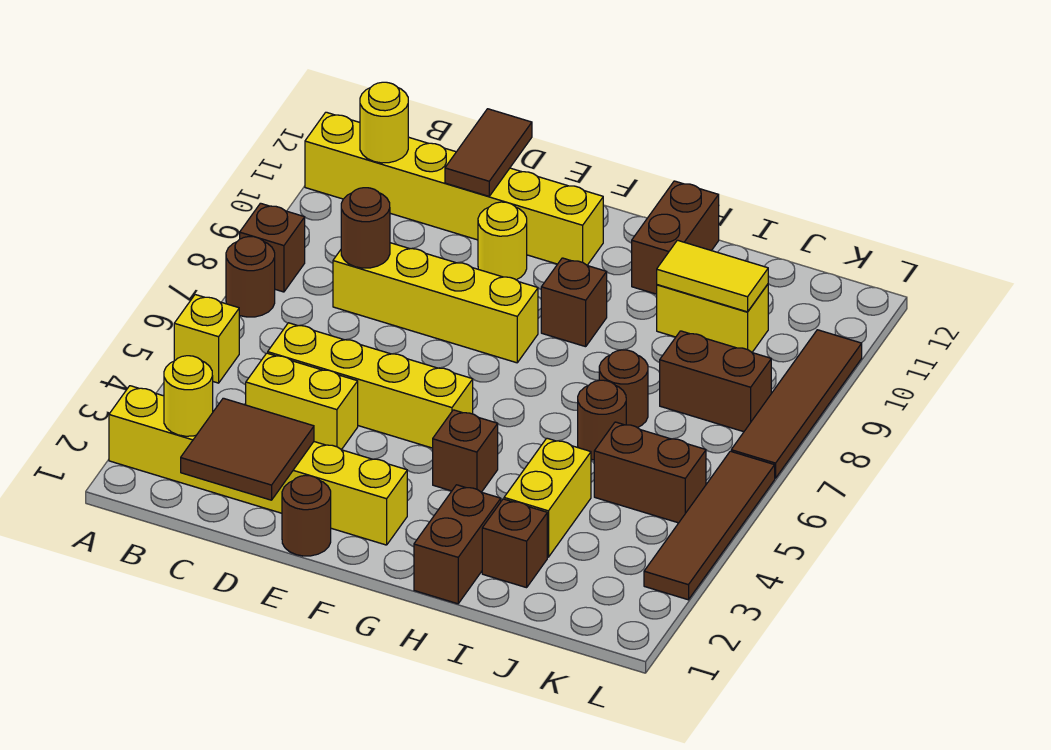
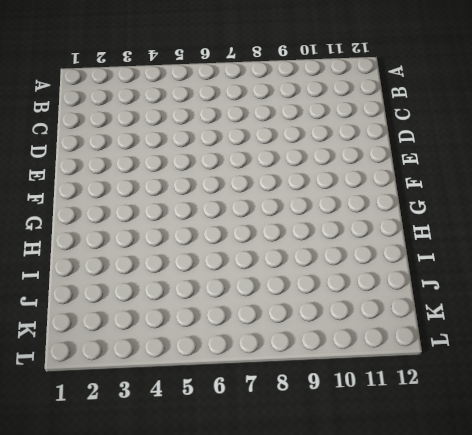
none -> yellow 1x6 brick [109,386,407,545]
none -> yellow 1x1 brick [174,295,239,383]
none -> brown 1x1 round brick [226,237,275,317]

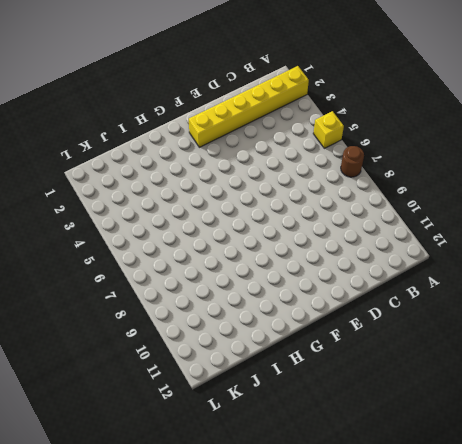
none -> brown 1x1 brick [240,203,305,292]
none -> yellow 1x6 brick [305,112,603,265]
none -> yellow 1x2 brick [246,353,358,450]

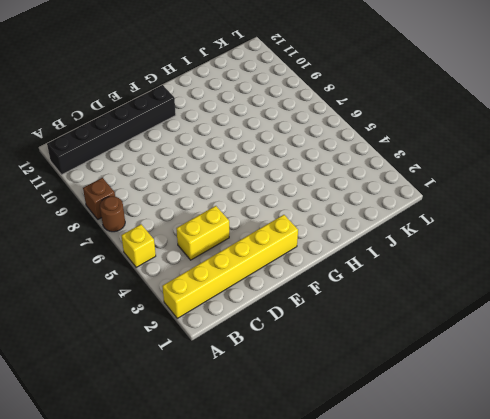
black 1x6 brick [47,85,176,175] -> yellow 1x6 brick [305,112,603,265]
none -> yellow 1x4 brick [268,323,473,448]
none -> yellow 1x4 brick [333,243,538,363]
none -> brown 1x1 round brick [282,475,331,556]

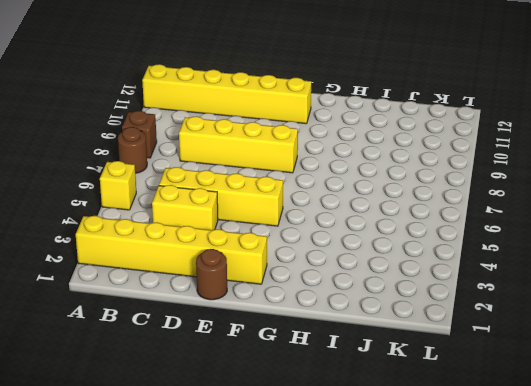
none -> yellow 1x1 round brick [478,202,527,280]
none -> brown 1x1 brick [433,410,498,492]
none -> brown 1x1 brick [541,258,607,347]

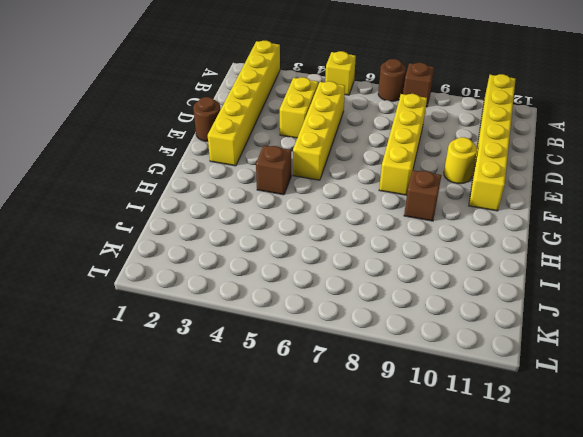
none -> brown 1x2 brick [414,485,501,604]
none -> brown 1x2 brick [632,181,719,294]
none -> brown 1x1 brick [482,499,547,588]

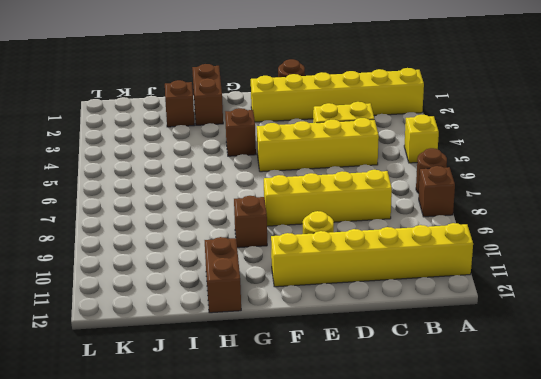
none -> yellow 1x2 brick [504,438,591,557]
none -> brown 1x1 round brick [578,380,626,460]
none -> brown 1x1 round brick [599,350,648,428]

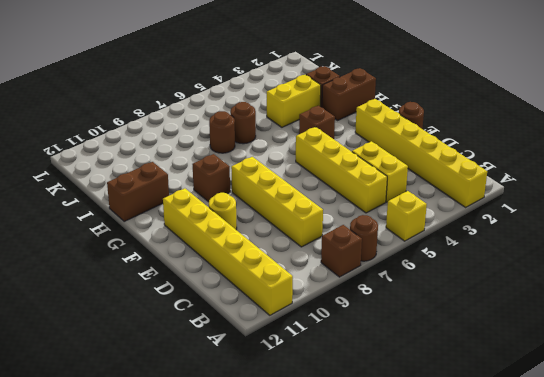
none -> yellow 1x2 brick [657,284,768,352]
none -> brown 1x2 brick [594,422,706,523]
none -> brown 1x2 brick [660,331,771,432]

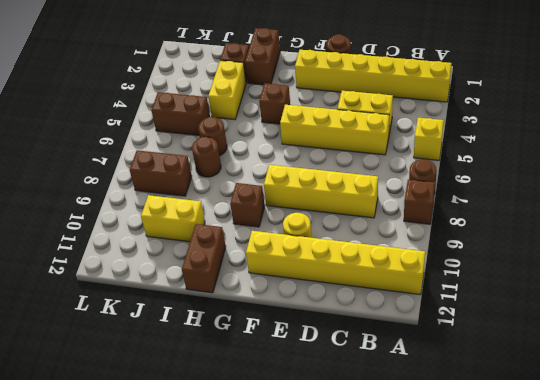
none -> brown 1x4 tile [644,451,775,600]
none -> brown 1x4 tile [731,330,862,478]
none -> yellow 1x1 round brick [164,356,213,436]

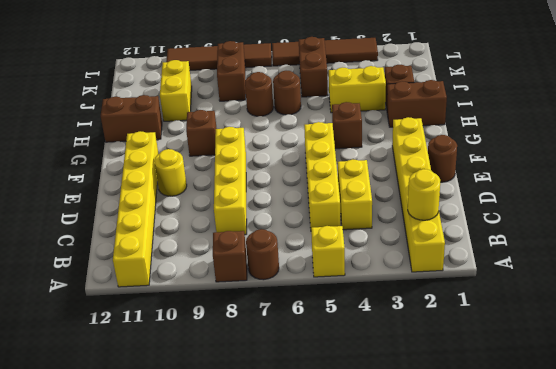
none -> yellow 1x1 round brick [360,82,408,163]
none -> brown 2x2 tile [181,398,314,500]
none -> brown 1x1 round brick [341,188,390,268]

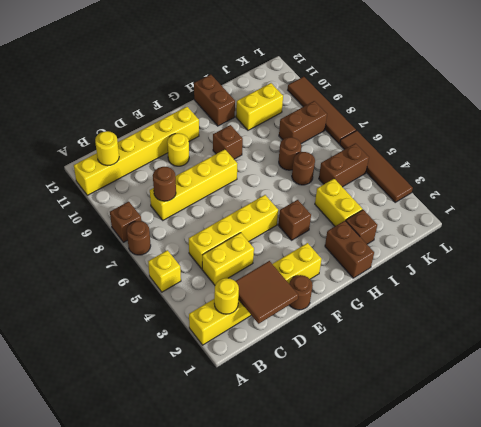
none -> brown 1x2 tile [445,109,532,196]
none -> yellow 1x2 tile [657,240,768,312]

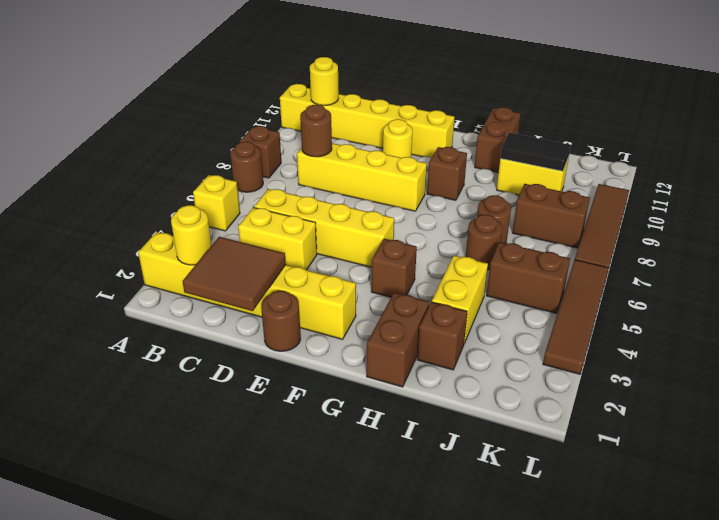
black 1x2 tile [500,133,571,171] -> yellow 1x2 tile [657,240,768,312]
none -> brown 1x2 tile [445,109,532,196]

